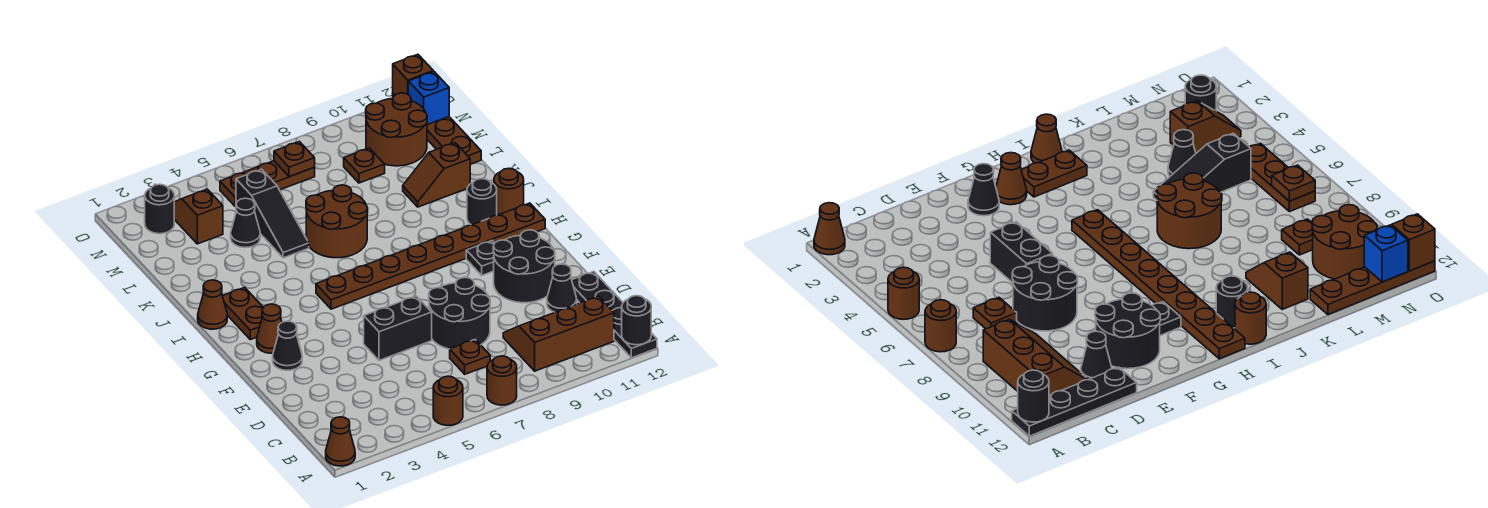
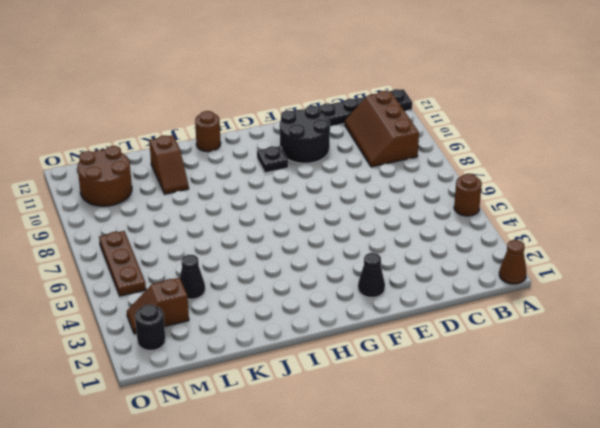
none -> brown 1x1 round brick [487,356,517,405]
none -> brown 1x1 plate [450,340,490,374]
none -> black 2x2 round brick [429,277,490,349]
none -> black 1x1 cone [547,264,577,312]

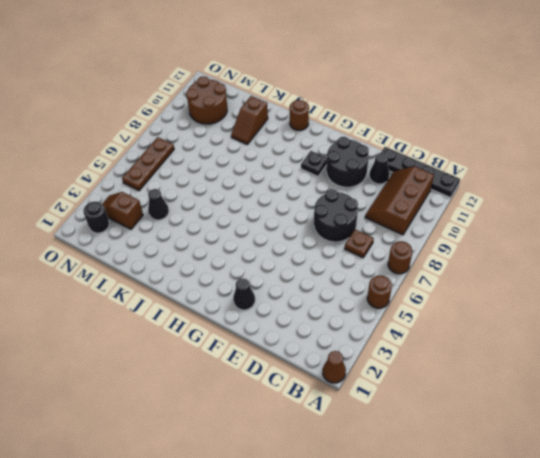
none -> black 1x2 brick [364,296,432,360]
none -> brown 1x1 cone [257,304,282,353]
none -> brown 1x2 plate [223,287,263,340]
none -> brown 1x8 plate [316,203,545,309]

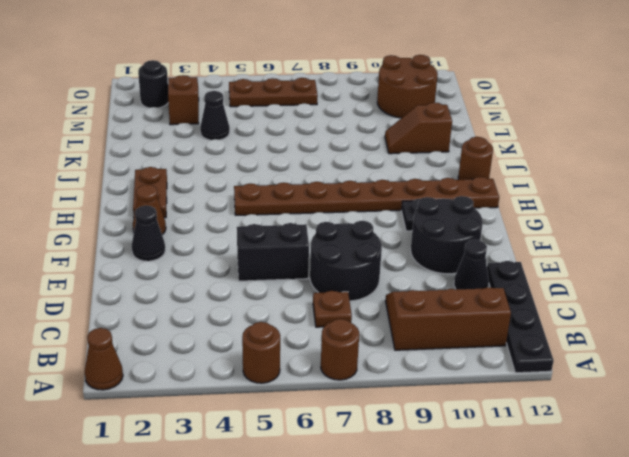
none -> brown 1x1 cone [198,280,227,329]
none -> black 1x1 round brick [467,179,497,225]
none -> brown 2x2 round brick [306,185,368,258]
none -> black 1x3 slope [236,169,309,258]

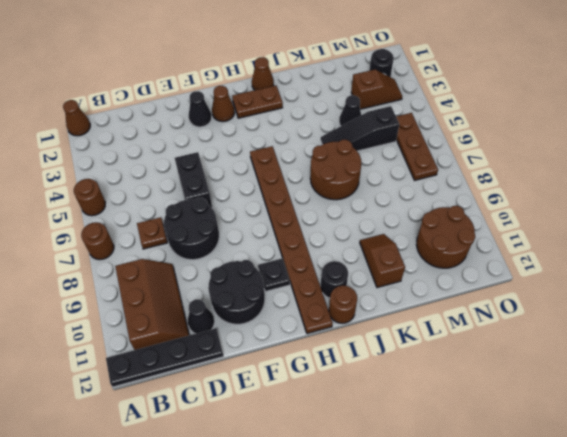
none -> brown 1x4 plate [393,94,481,164]
none -> brown 1x1 plate [344,148,385,183]
none -> black 1x1 round brick [622,296,651,345]
none -> brown 1x1 plate [274,142,315,177]

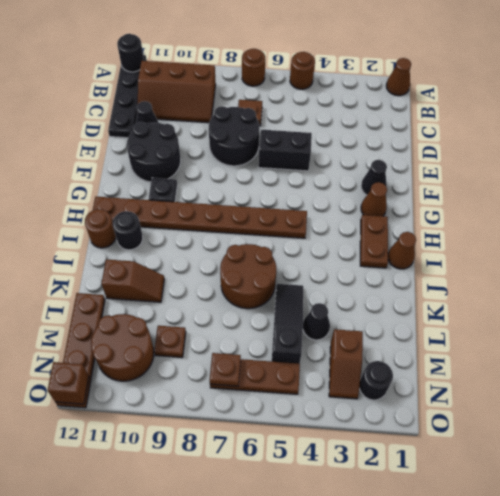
none -> blue 1x1 brick [408,71,449,125]

